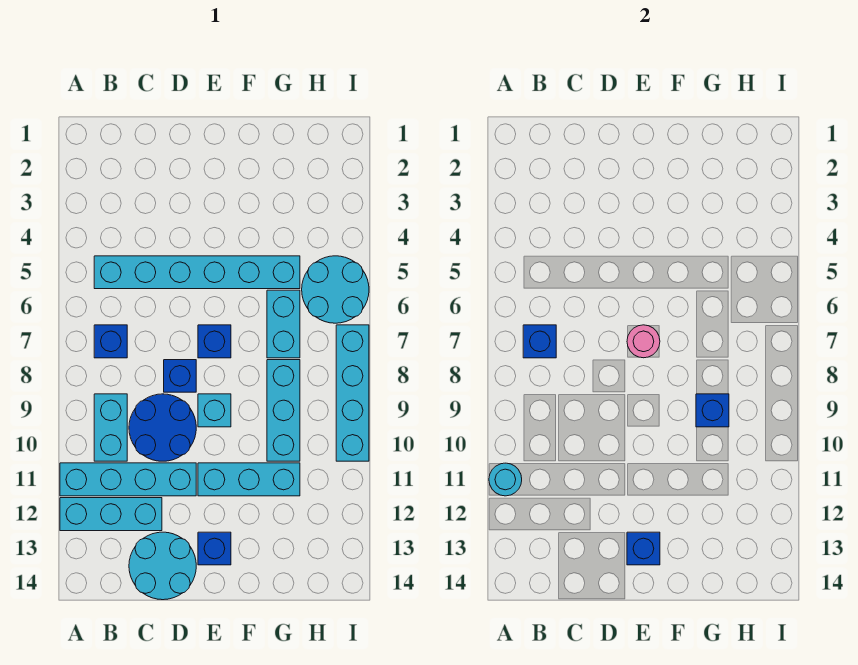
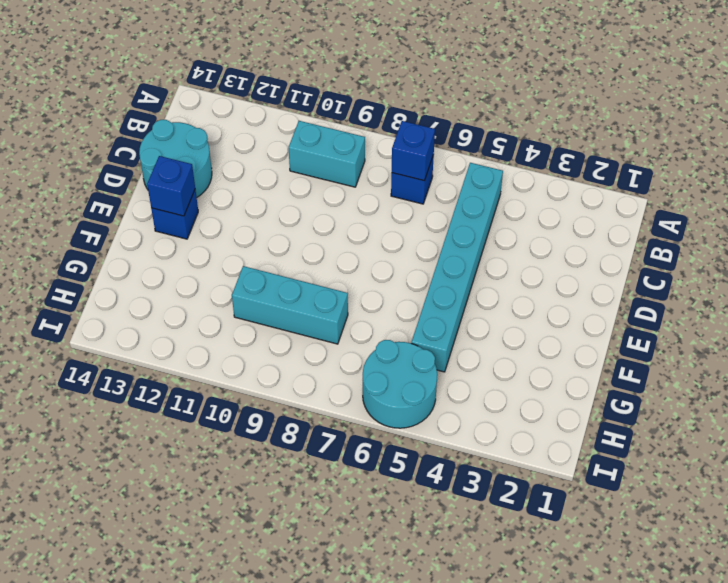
none -> cyan 1x4 brick [60,463,196,496]
none -> cyan 1x3 brick [60,498,162,531]
none -> blue 2x2 round brick [129,394,196,461]

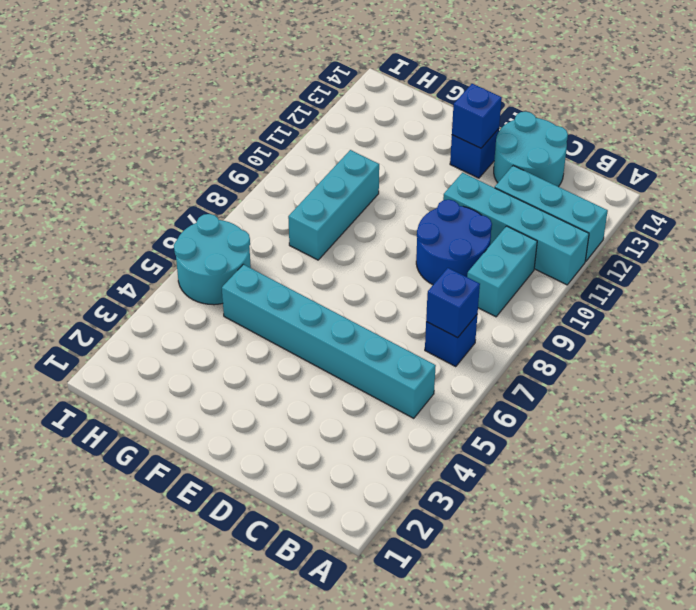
none -> blue 1x1 brick [164,360,196,392]
none -> blue 1x1 brick [198,325,231,358]
none -> cyan 1x1 brick [198,394,231,427]

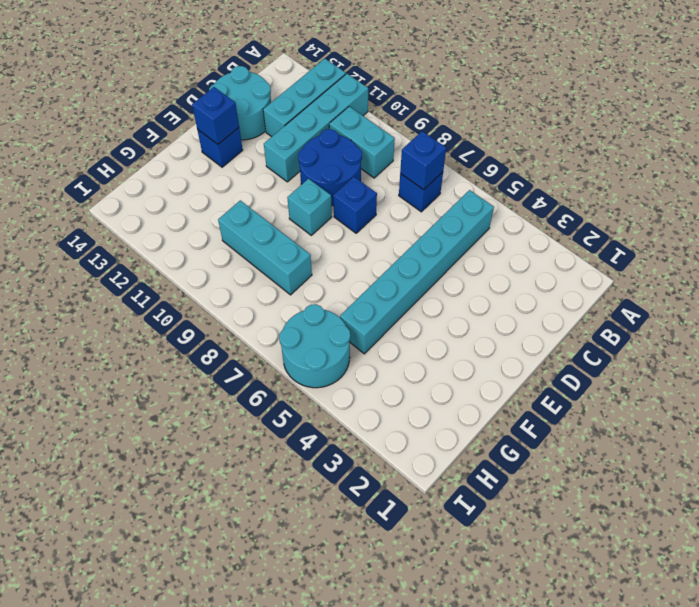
none -> blue 1x1 brick [198,325,231,358]
none -> cyan 1x3 brick [198,463,300,496]
none -> cyan 1x2 brick [267,290,300,358]

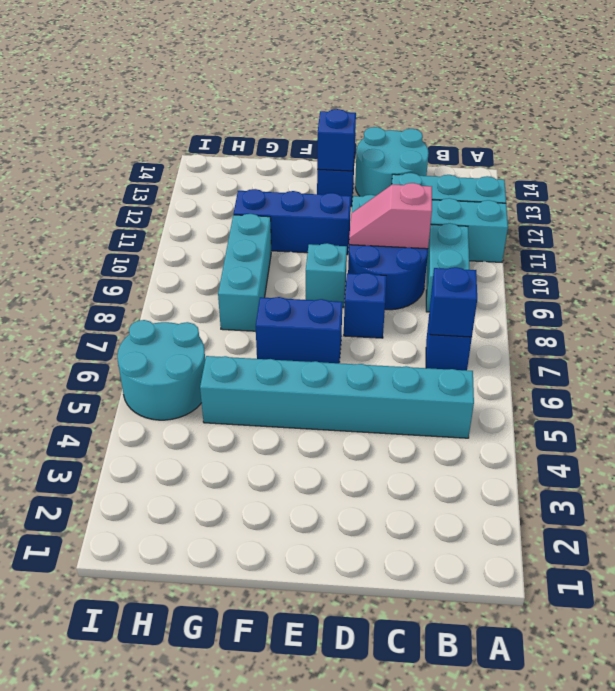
pink 1x2 slope [349,183,432,249] -> none
blue 1x2 brick [256,297,343,363] -> blue 1x1 brick [198,325,231,358]
blue 1x3 brick [234,189,351,255] -> cyan 1x3 brick [198,463,300,496]
none -> cyan 1x2 brick [267,290,300,358]
none -> cyan 1x4 brick [336,325,369,461]
none -> cyan 1x1 round brick [489,463,522,496]

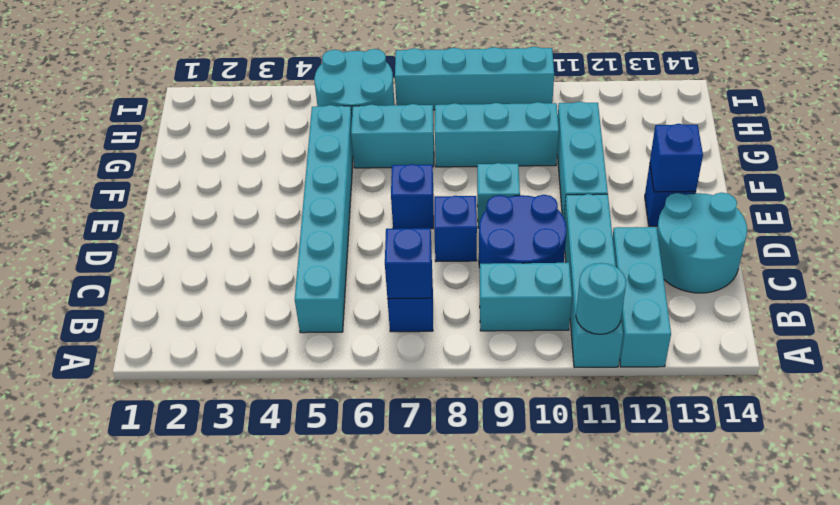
none -> pink 1x1 round brick [627,325,660,358]
none -> blue 1x1 brick [696,394,729,427]

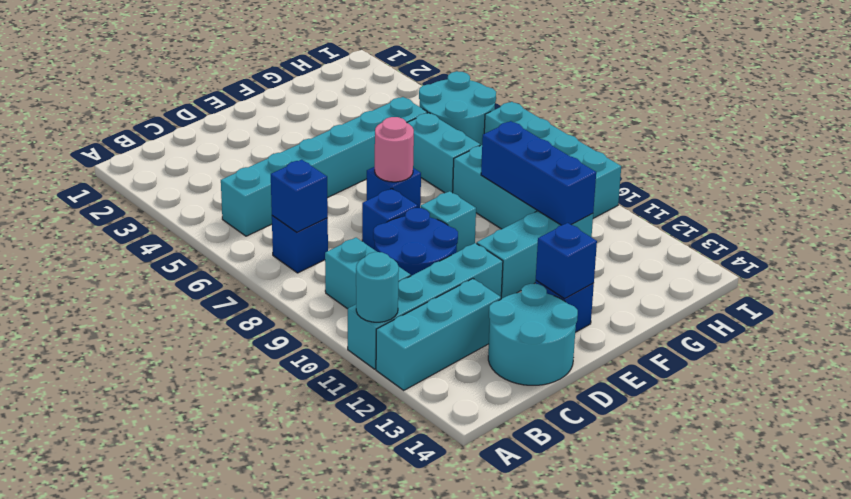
blue 1x3 brick [481,121,596,225] -> blue 1x1 brick [696,394,729,427]

